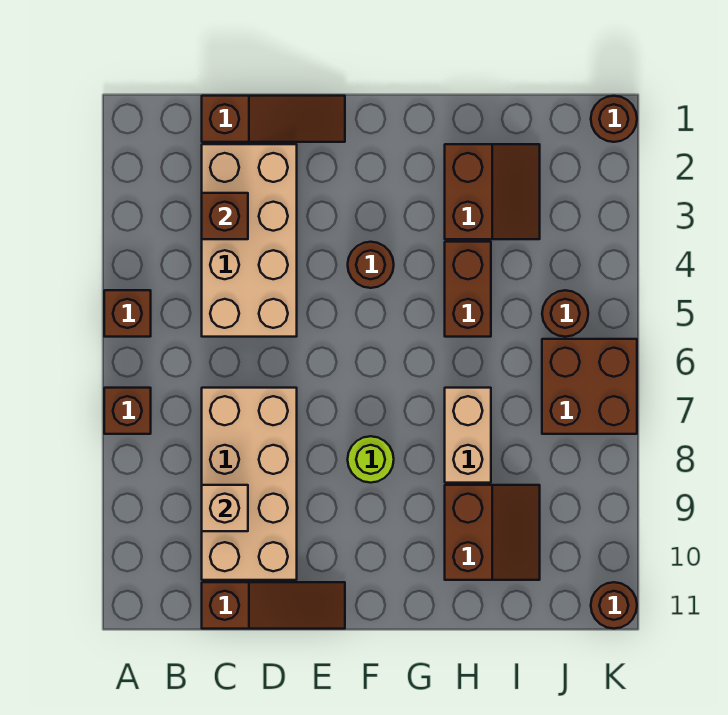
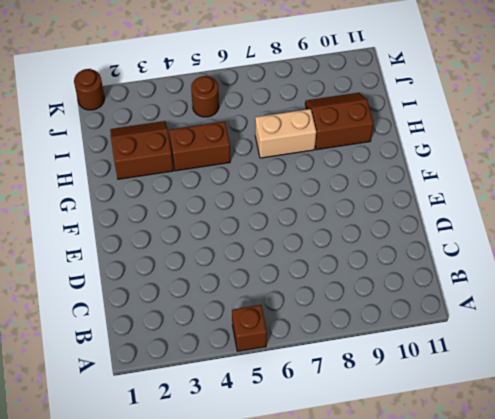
none -> brown 1x1 brick [104,388,151,434]
none -> brown 1x3 slope [202,96,345,142]
none -> tan 2x4 brick [202,144,297,337]

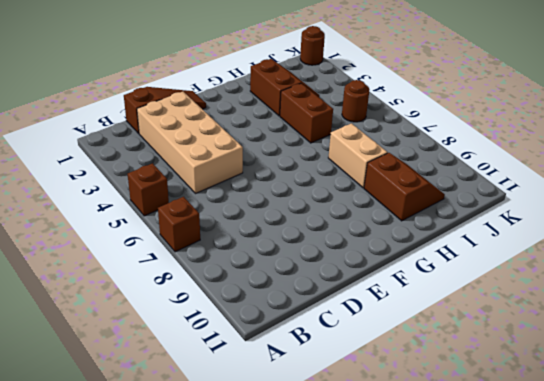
none -> tan 2x4 brick [202,388,297,580]
none -> brown 1x3 slope [202,582,345,629]
none -> brown 1x1 round brick [348,242,394,288]

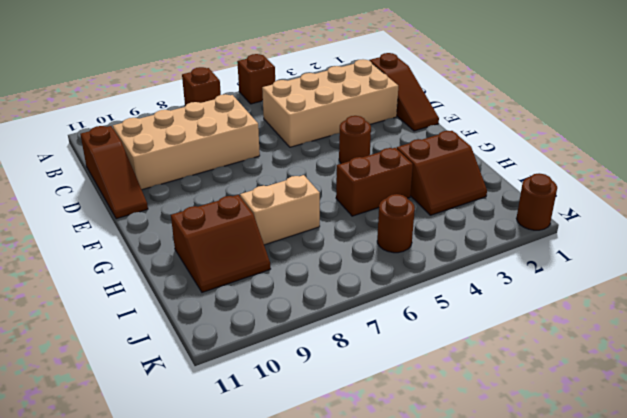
none -> lime 1x1 round brick [348,436,394,483]
none -> brown 2x2 brick [542,339,637,434]
none -> brown 1x1 round brick [591,582,637,629]

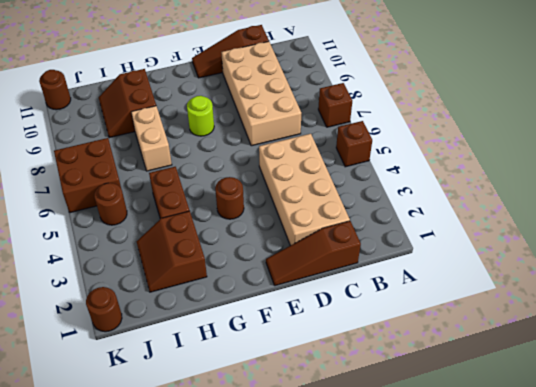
none -> brown 1x1 brick [202,193,248,239]
none -> tan 1x1 brick [202,485,248,531]

